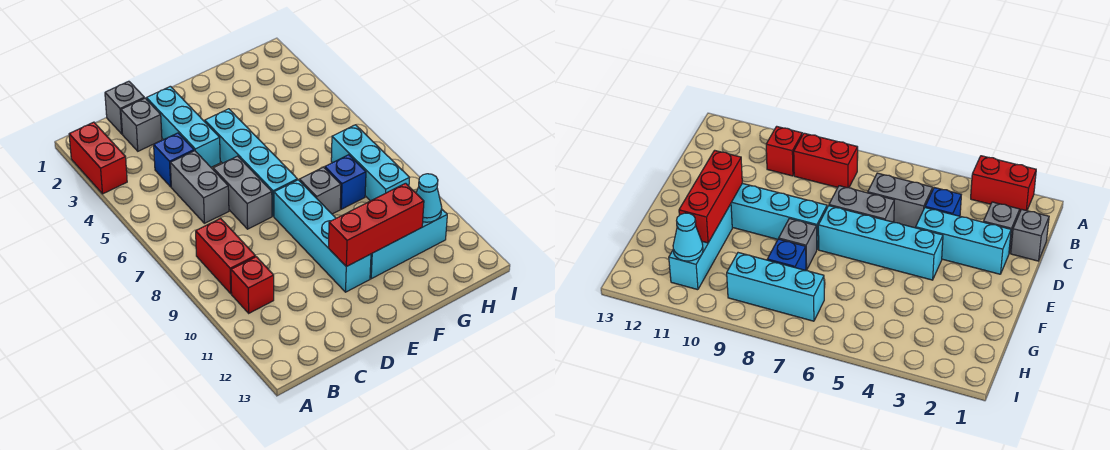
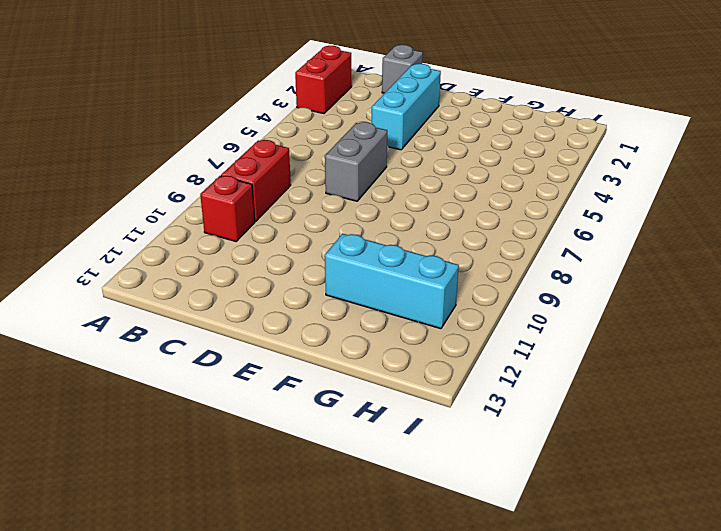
none -> grey 1x1 brick [121,98,162,151]
none -> blue 1x1 brick [154,133,194,187]
none -> grey 1x2 brick [170,151,229,223]

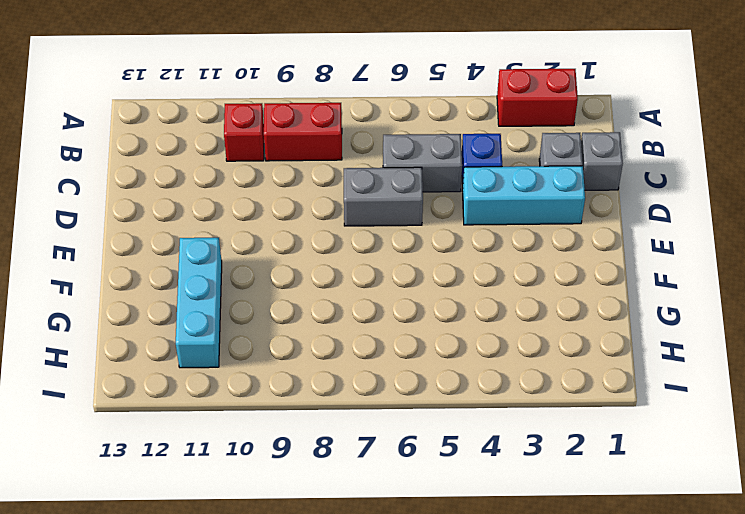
none -> cyan 1x4 brick [205,109,297,216]
none -> cyan 1x4 brick [274,180,371,292]
none -> grey 1x1 brick [299,167,341,214]

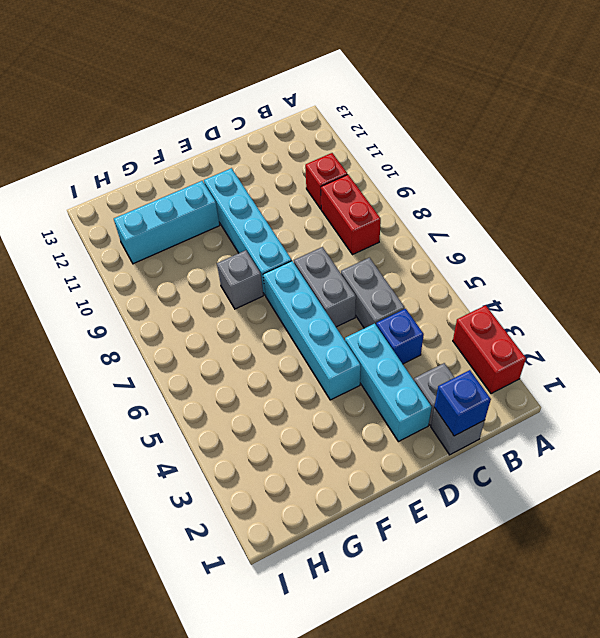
blue 1x1 brick [434,370,491,436] -> blue 1x1 brick moved to [325,155,366,209]
none -> cyan 1x3 brick [331,125,410,201]
none -> red 1x3 brick [329,183,424,267]
none -> cyan 1x1 cone [416,174,442,222]

